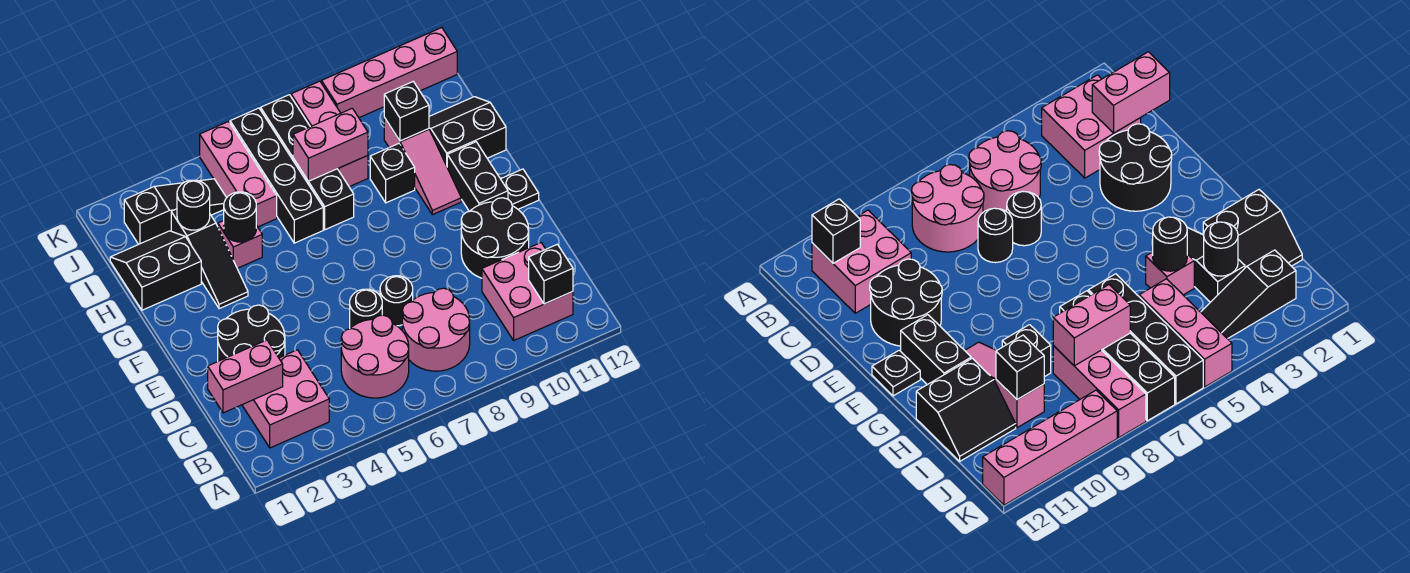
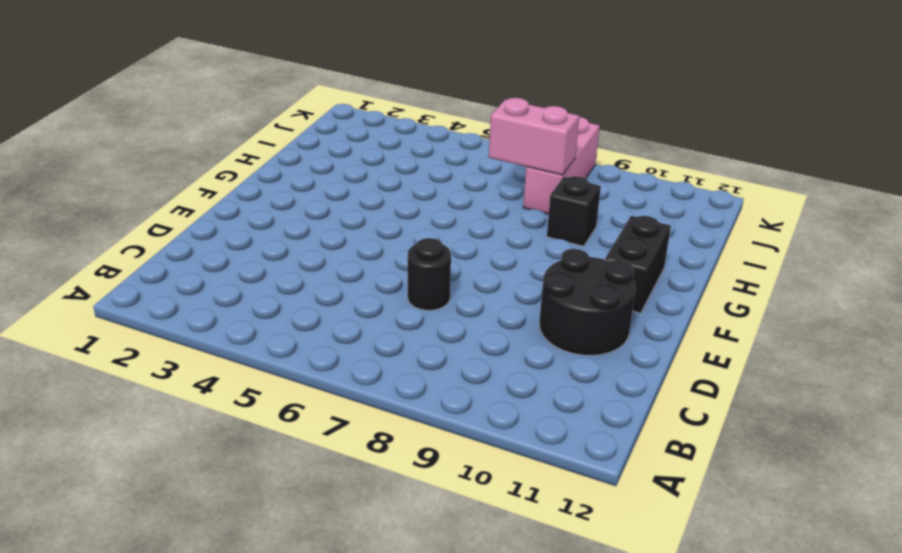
none -> pink 2x2 brick [242,350,329,448]
none -> pink 2x2 round brick [341,315,409,398]
none -> pink 2x2 round brick [402,288,470,371]

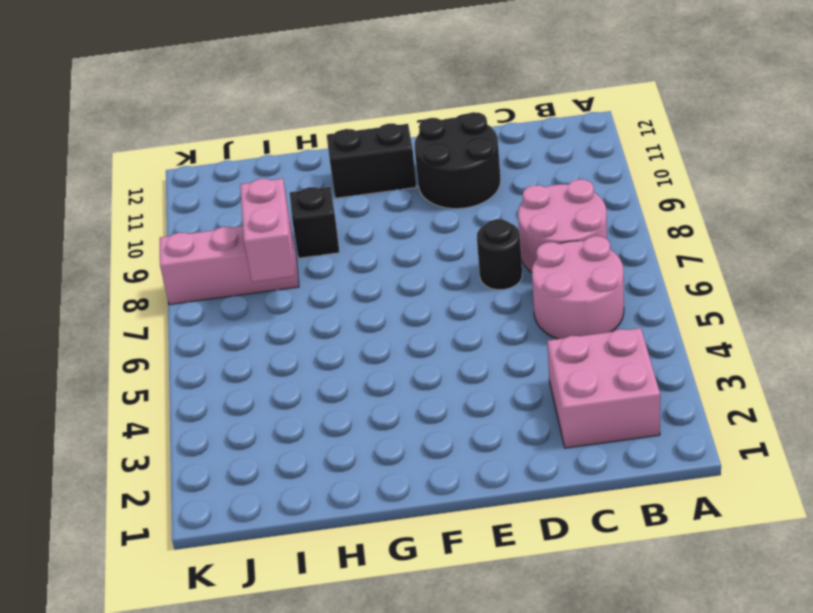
none -> pink 2x2 brick [482,243,573,340]
none -> black 2x2 round brick [218,305,285,361]
none -> black 1x1 round brick [350,289,382,328]

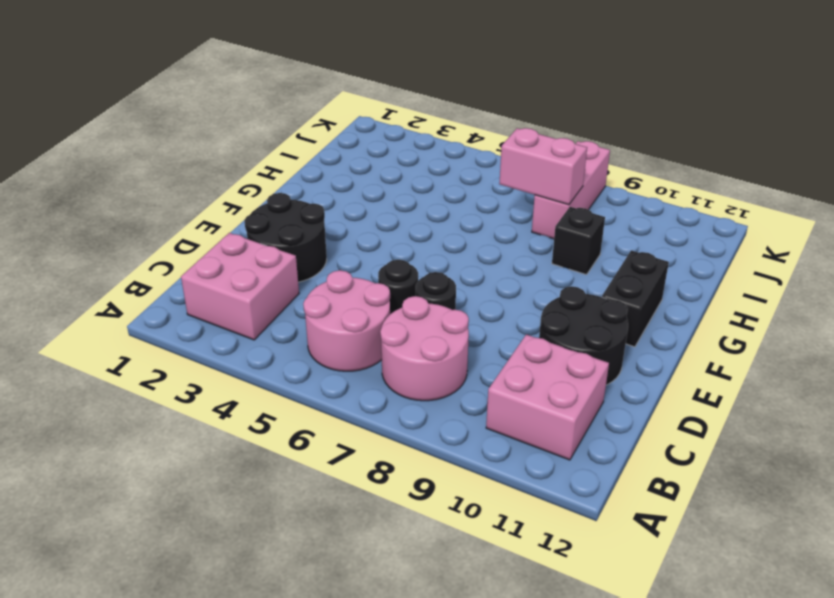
none -> black 1x1 plate [501,169,539,209]
none -> black 1x3 slope [171,209,248,309]
none -> pink 1x3 slope [384,118,461,215]

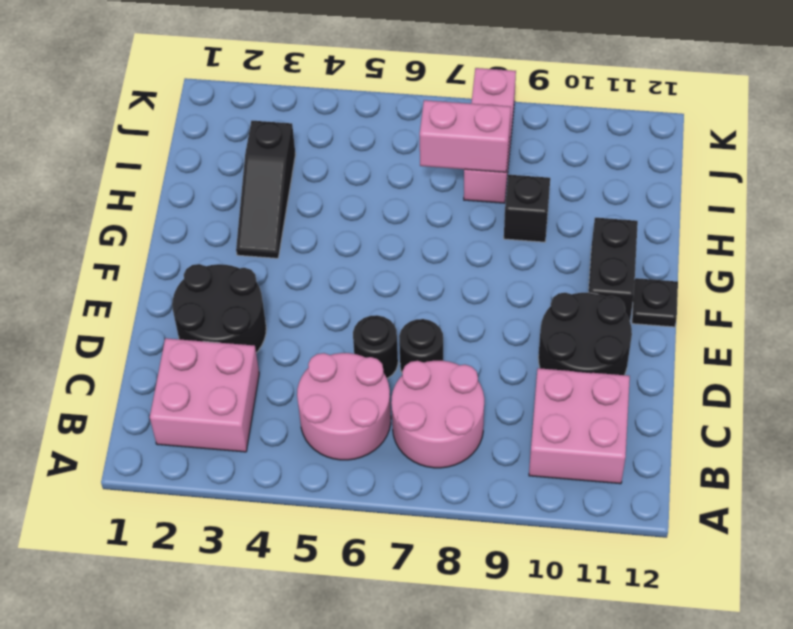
none -> pink 1x3 slope [384,118,461,215]
none -> black 2x2 slope [110,231,201,310]
none -> pink 1x1 brick [218,221,262,268]

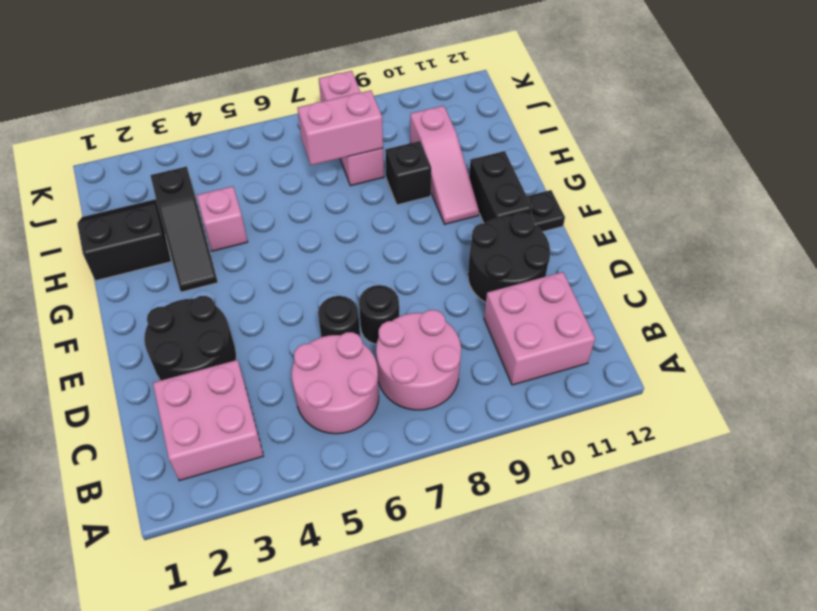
none -> black 1x4 brick [230,108,323,243]
none -> black 1x4 brick [261,95,354,230]
none -> black 2x2 slope [429,97,506,166]

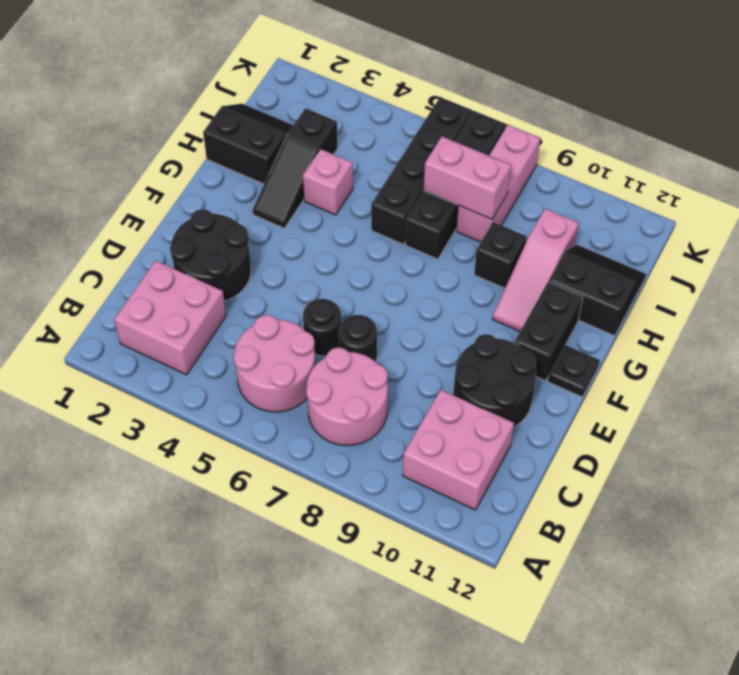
none -> pink 1x3 brick [200,122,277,227]
none -> black 1x3 slope [124,179,226,244]
none -> pink 1x4 brick [322,28,457,118]

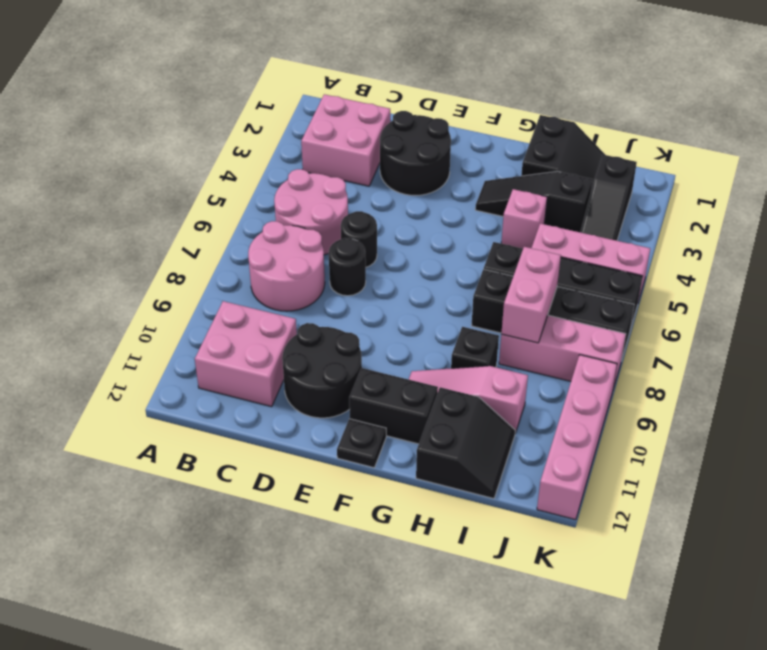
none -> black 1x1 brick [529,244,573,304]
none -> pink 1x2 brick [208,340,283,413]
none -> black 1x1 round brick [224,192,256,242]

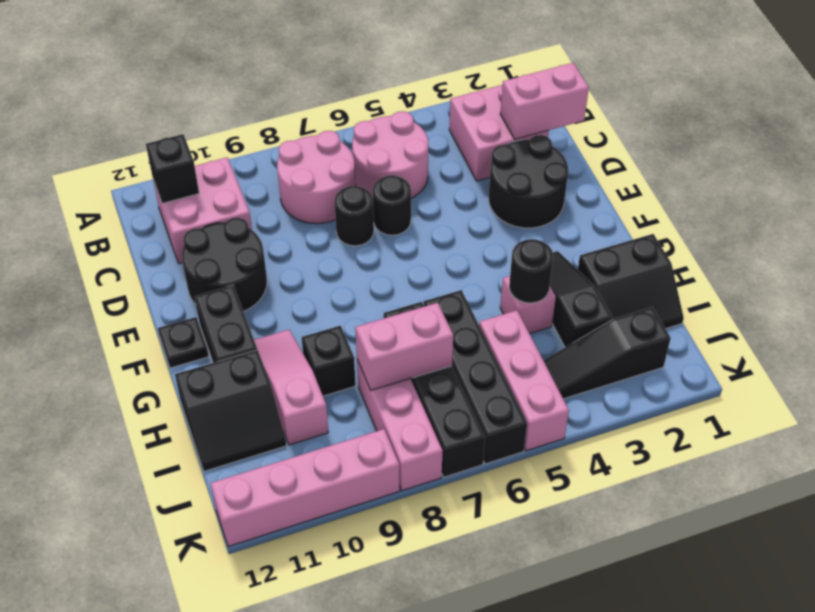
none -> black 1x1 round brick [177,180,210,230]
none -> black 1x1 brick [384,82,429,141]

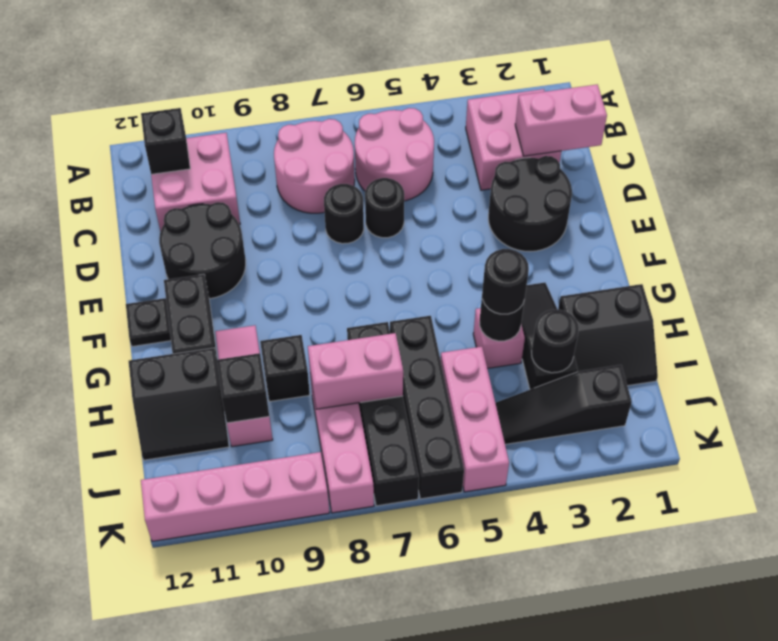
black 1x1 round brick [482,249,529,314] -> none

